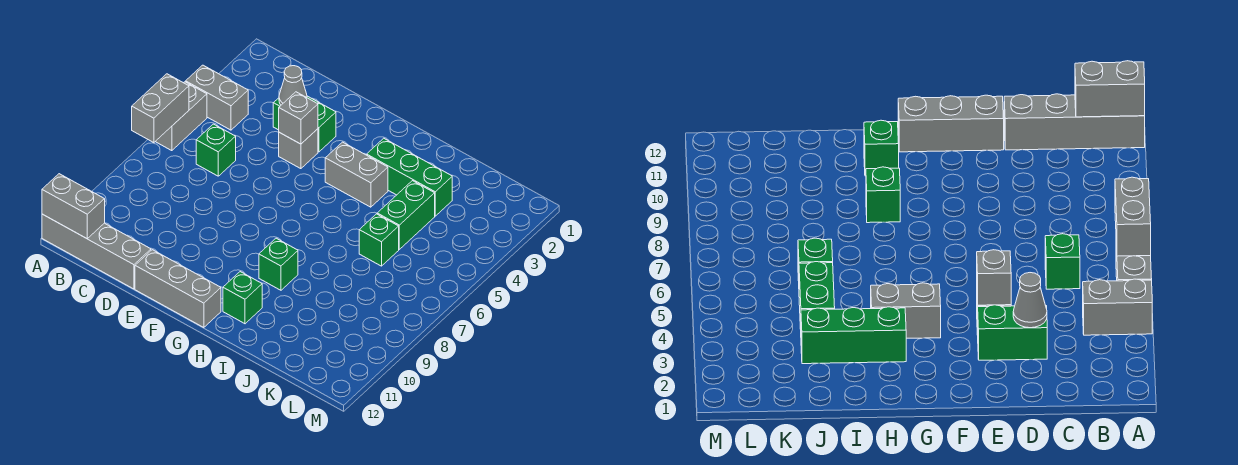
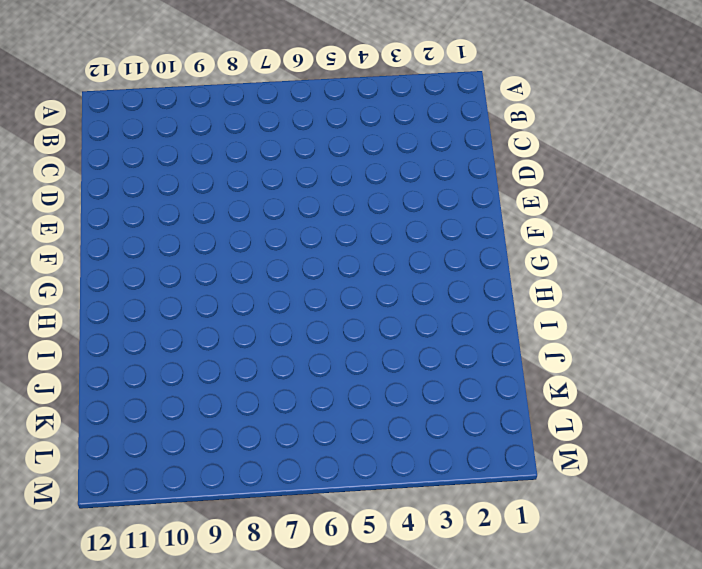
none -> grey 1x2 brick [186,65,248,130]
none -> grey 1x2 brick [155,82,207,151]
none -> grey 1x4 brick [42,214,151,289]

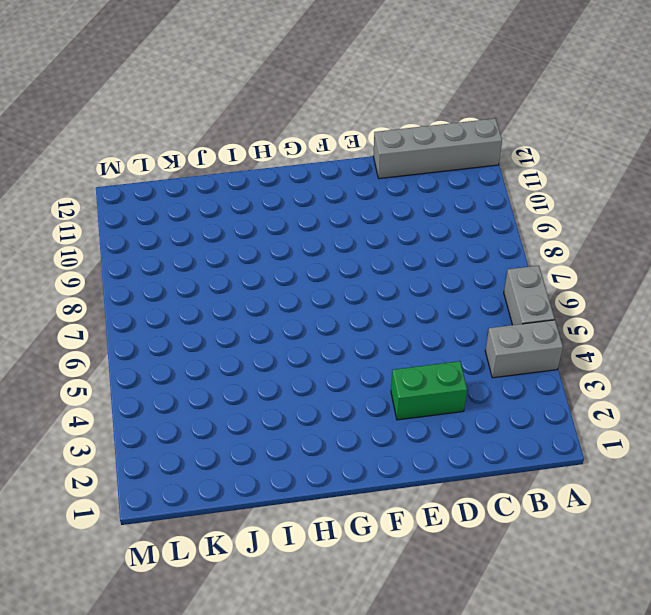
none -> green 1x1 brick [196,124,236,176]
none -> grey 1x1 brick [279,129,318,169]
none -> grey 1x3 brick [135,250,221,328]

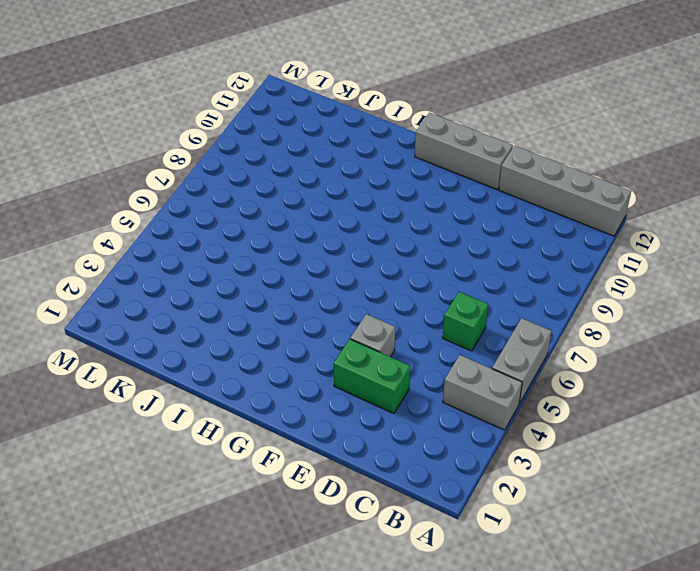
none -> grey 1x2 brick [325,142,388,207]
none -> green 1x3 brick [367,138,452,216]
none -> green 1x1 brick [259,238,298,290]

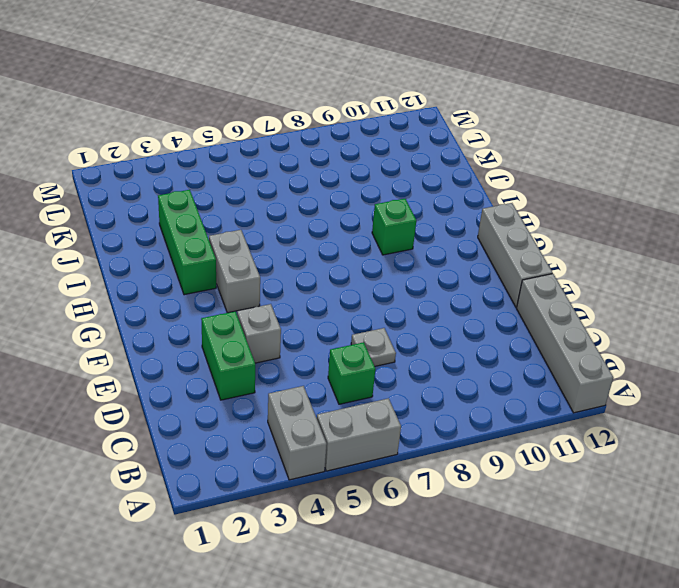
grey 1x1 plate [351,328,396,366] -> none
none -> green 1x1 brick [223,272,262,324]
none -> green 1x2 brick [377,181,435,249]
none -> green 1x1 brick [359,214,399,266]

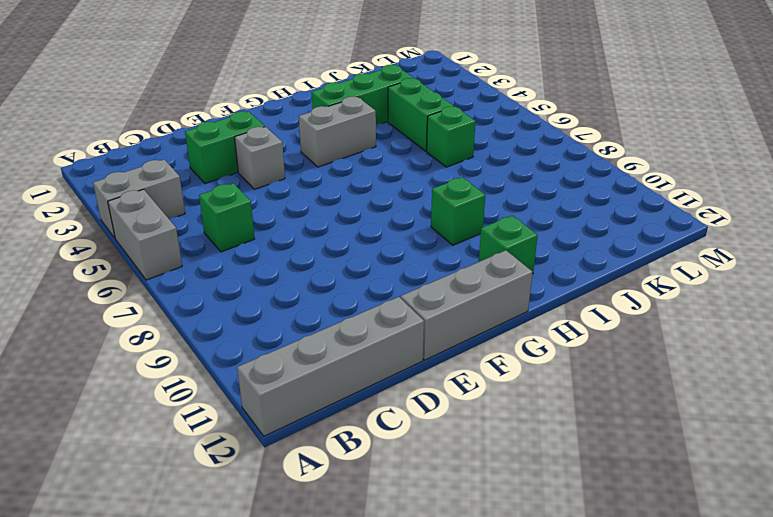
none -> grey 1x2 brick [132,74,189,143]
none -> grey 1x2 brick [42,174,105,239]
none -> grey 1x1 cone [279,66,307,105]

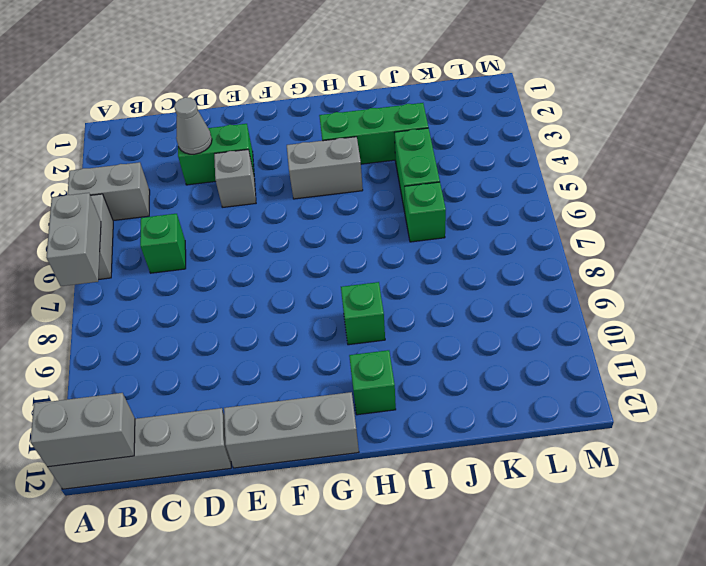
none -> grey 1x1 brick [279,92,318,144]

